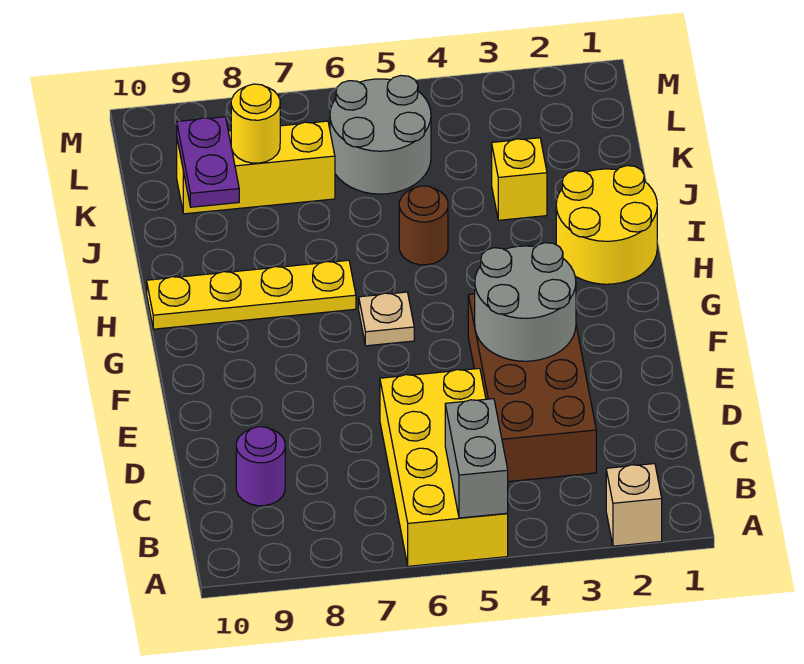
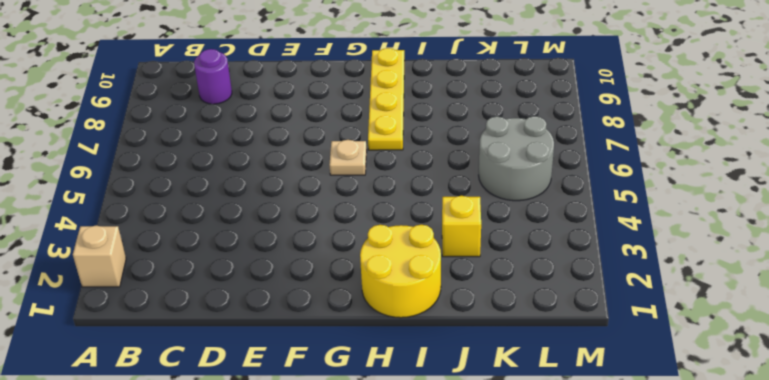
none -> yellow 2x4 brick [380,368,508,566]
none -> brown 2x4 brick [468,294,596,482]
none -> brown 1x1 round brick [399,186,448,265]

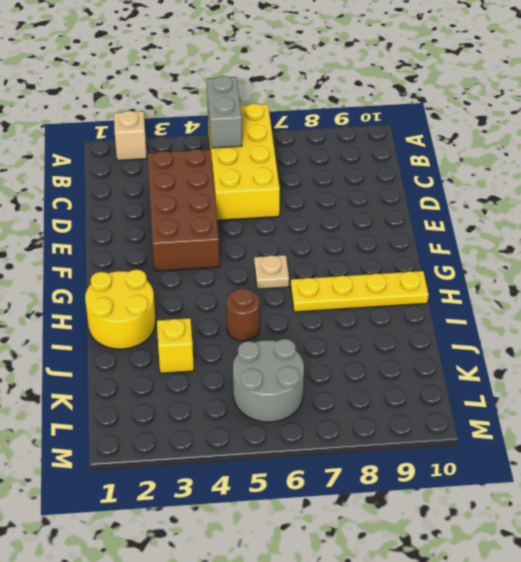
none -> purple 1x1 round brick [236,427,285,506]
none -> yellow 1x3 brick [177,121,335,214]
none -> grey 2x2 round brick [475,243,576,361]

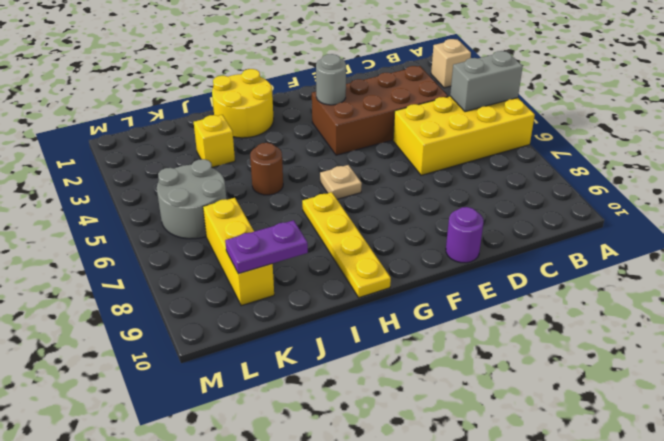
purple 1x1 round brick [446,207,483,263] -> purple 1x1 round brick moved to [236,427,285,506]
grey 1x1 round brick [316,54,346,105] -> grey 2x2 round brick [475,243,576,361]
none -> yellow 1x1 round brick [231,84,280,163]

